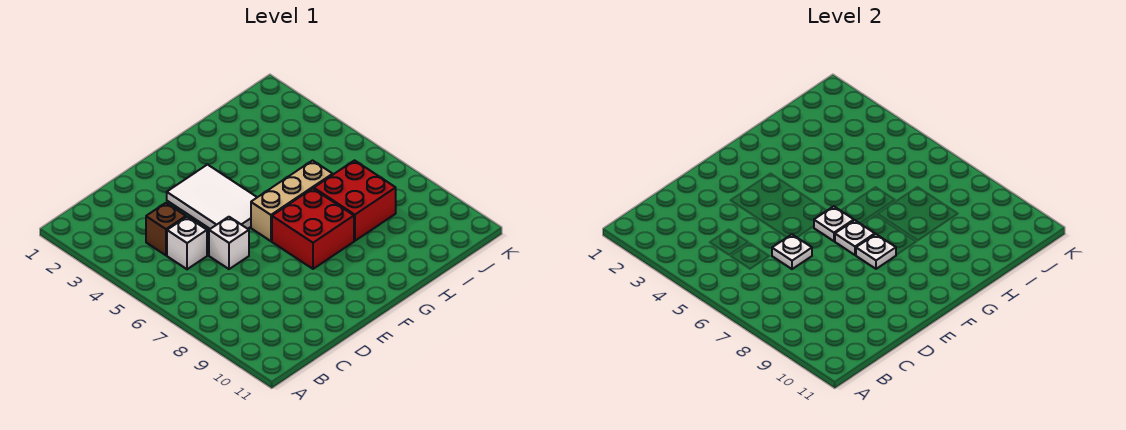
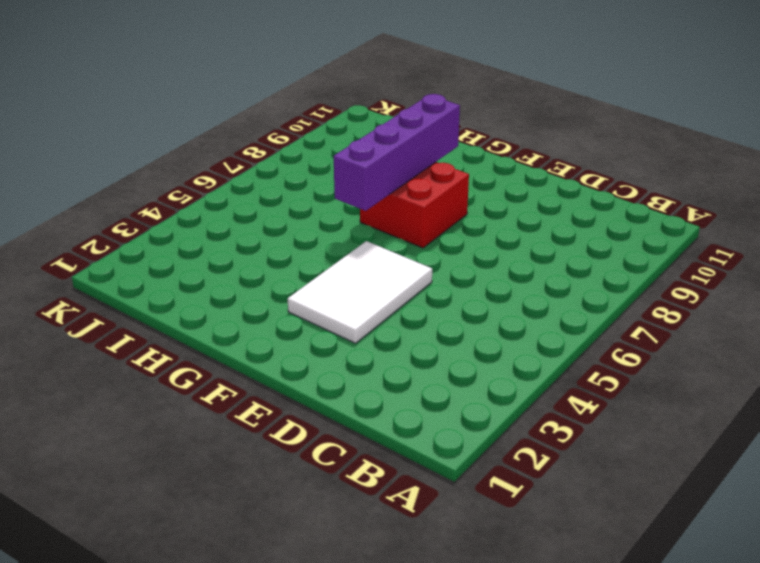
purple 1x4 brick [334,94,460,211] -> none
none -> brown 1x1 brick [146,203,186,255]
none -> white 1x1 brick [167,217,207,269]

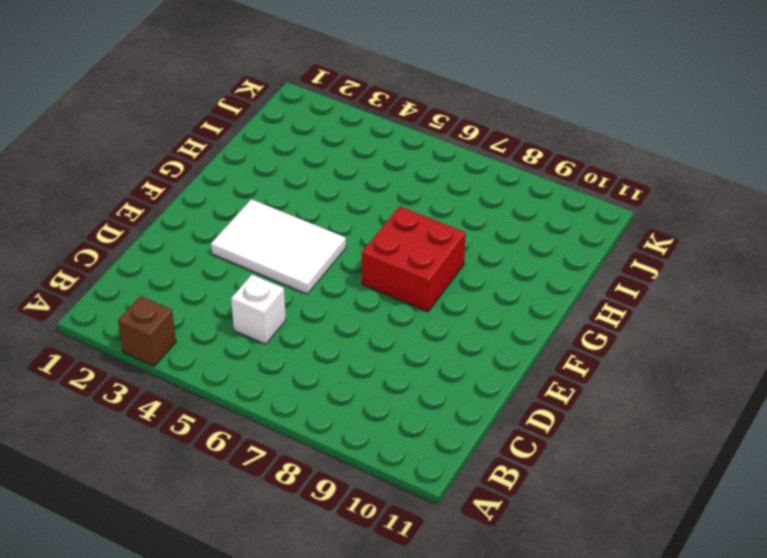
brown 1x1 brick [118,296,176,366] -> brown 1x1 brick moved to [146,203,186,255]
none -> white 1x1 brick [209,217,249,269]
none -> tan 1x3 brick [251,161,333,241]

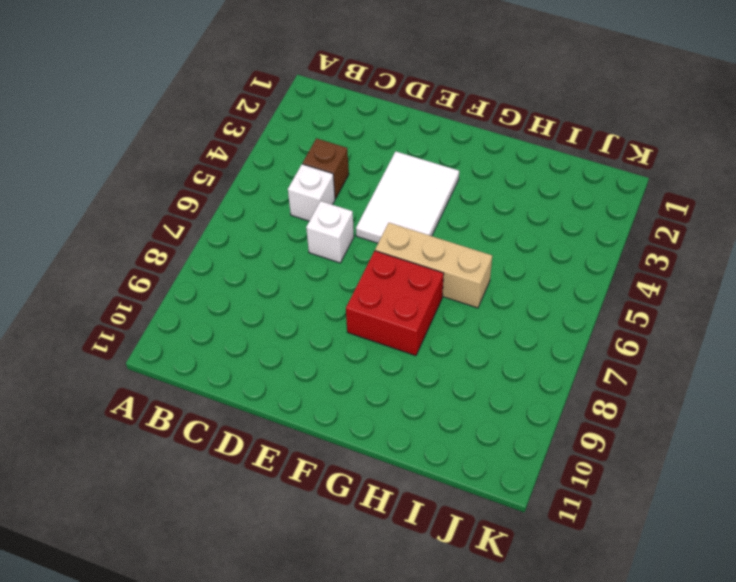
none -> red 2x2 brick [314,160,396,241]
none -> white 1x1 plate [772,235,812,269]

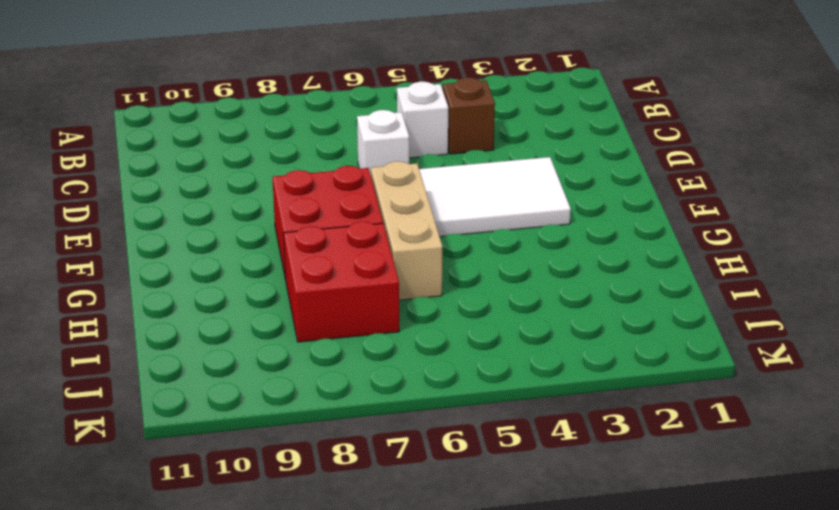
none -> white 1x1 plate [772,235,812,269]
none -> white 1x1 plate [814,206,854,241]

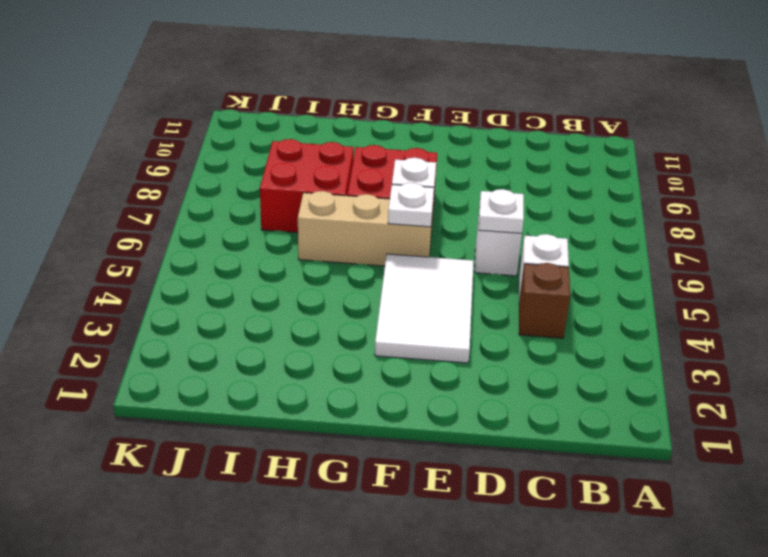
none -> white 1x1 plate [856,234,896,269]

